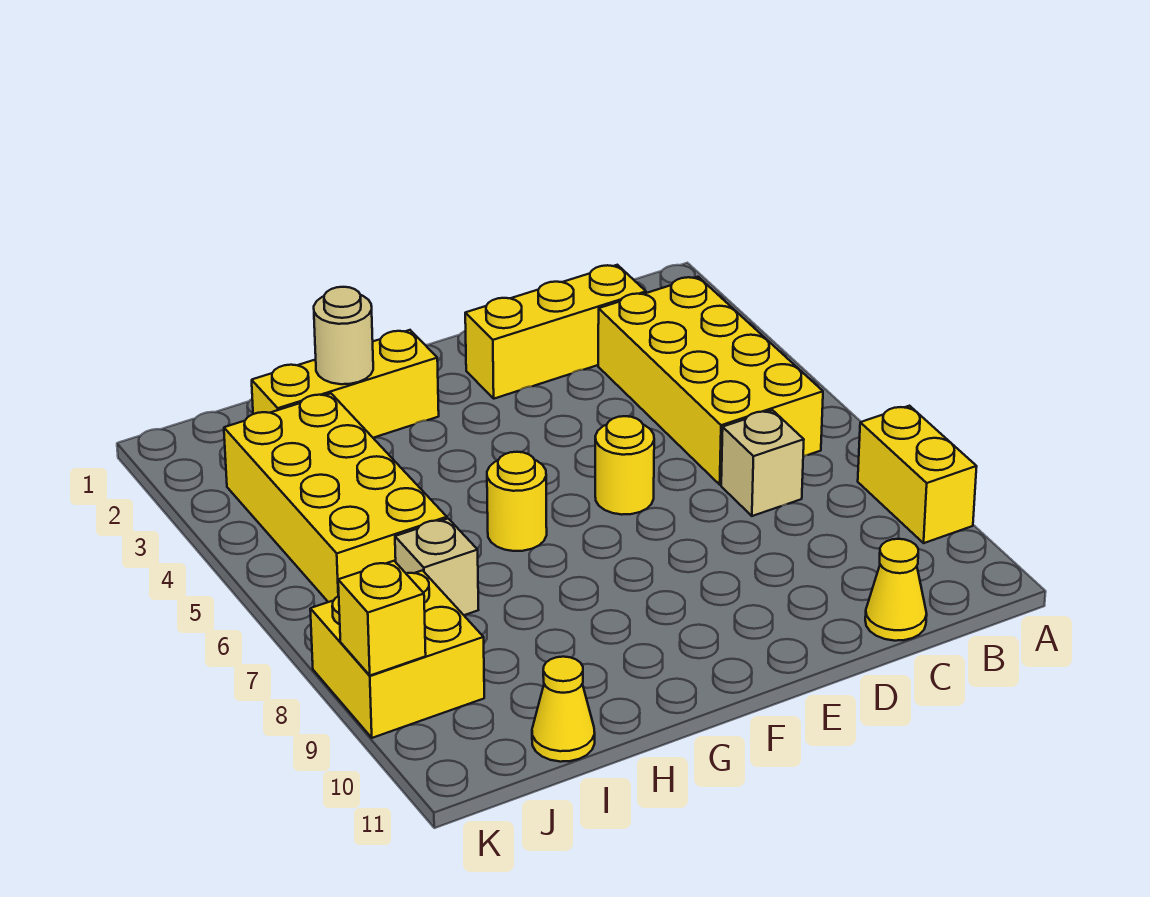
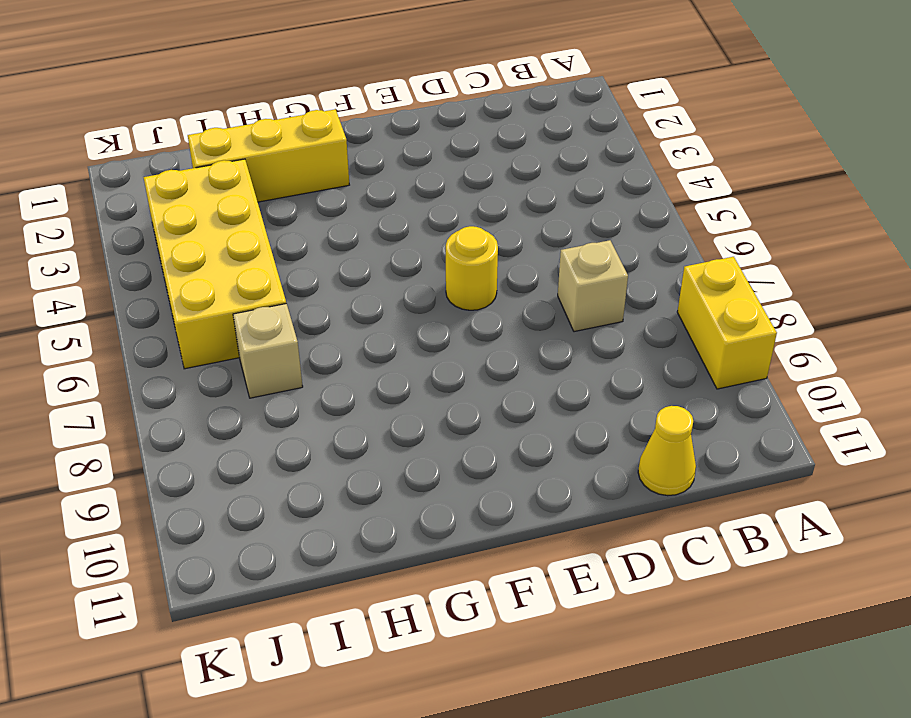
none -> yellow 2x4 brick [598,277,823,485]
none -> yellow 1x3 brick [465,265,646,399]
none -> yellow 1x1 round brick [487,452,547,551]

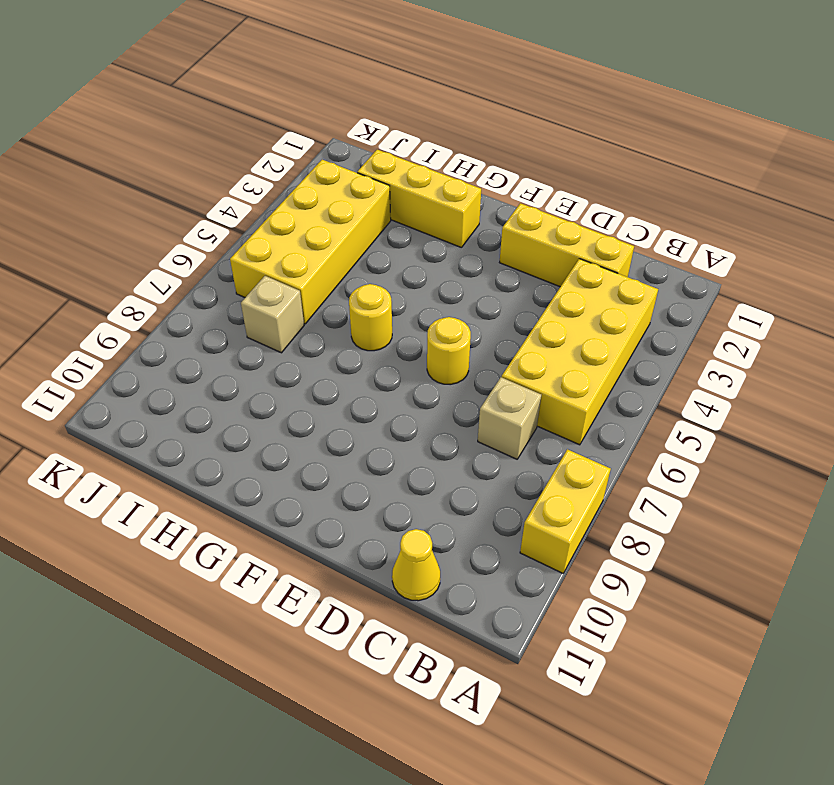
none -> yellow 1x1 cone [532,657,595,762]
none -> yellow 2x2 brick [310,570,484,738]
none -> tan 1x1 round brick [314,287,373,384]

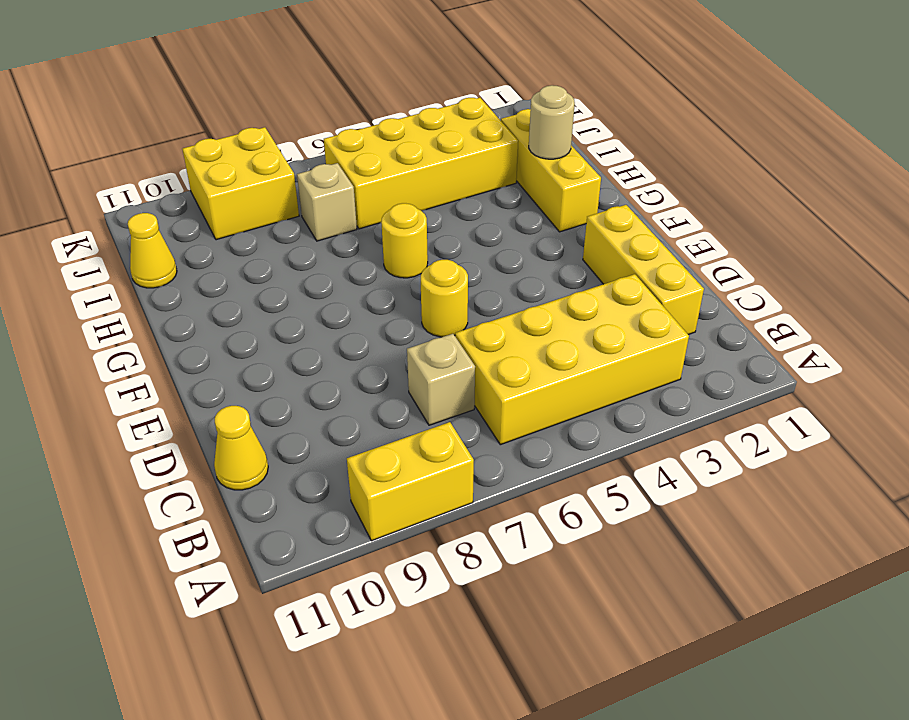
none -> yellow 1x1 brick [338,561,426,676]

